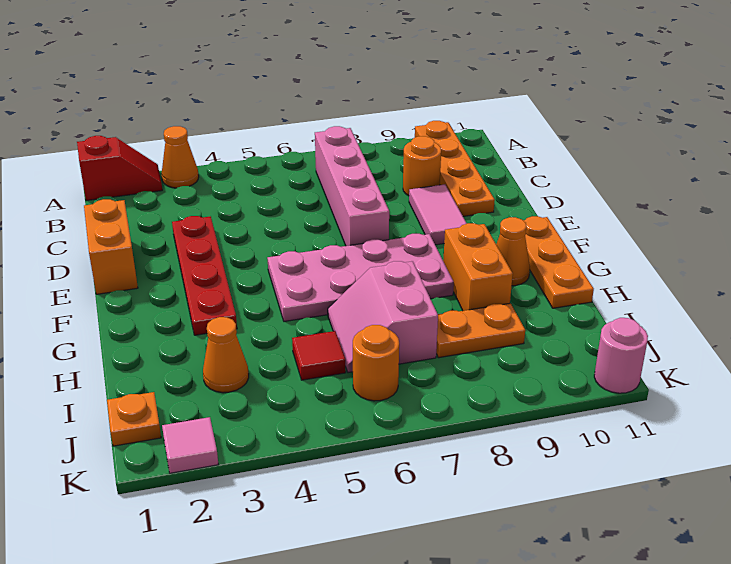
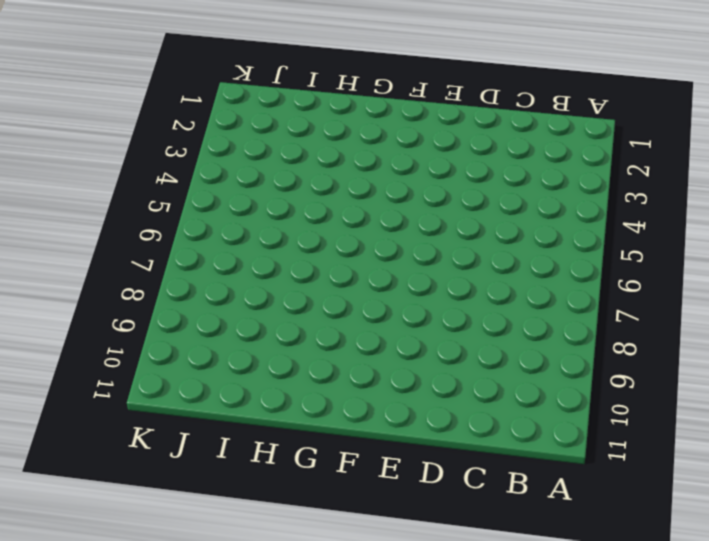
none -> red 1x2 slope [77,136,162,201]
none -> orange 1x1 cone [162,126,199,188]
none -> orange 1x4 plate [415,121,495,216]

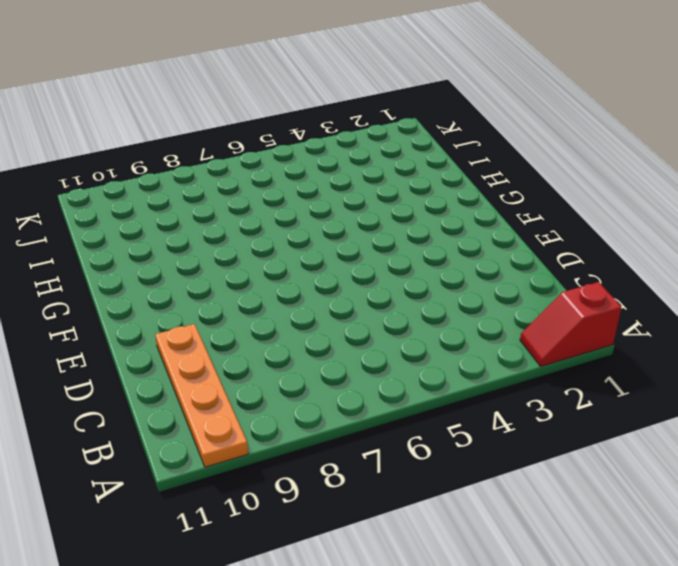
none -> orange 1x1 cone [162,126,199,188]
none -> pink 1x4 brick [315,126,389,246]
none -> orange 1x1 round brick [403,136,441,196]

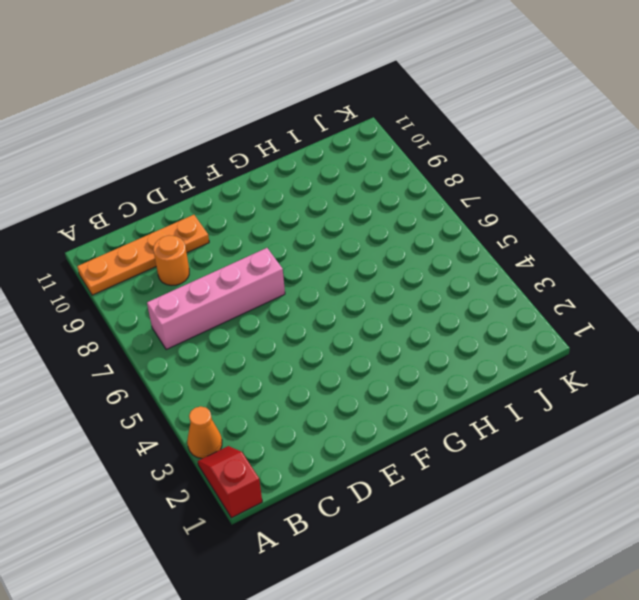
none -> orange 1x2 brick [84,199,138,294]
none -> red 1x4 plate [172,216,237,335]
none -> pink 1x2 tile [409,185,467,245]

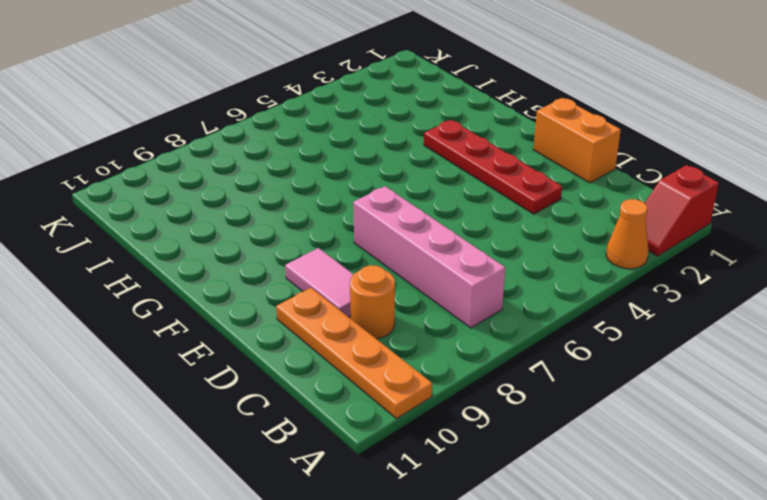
none -> pink 2x4 plate [267,234,454,321]
none -> orange 1x3 plate [523,216,594,308]
none -> orange 1x2 brick [443,223,513,311]

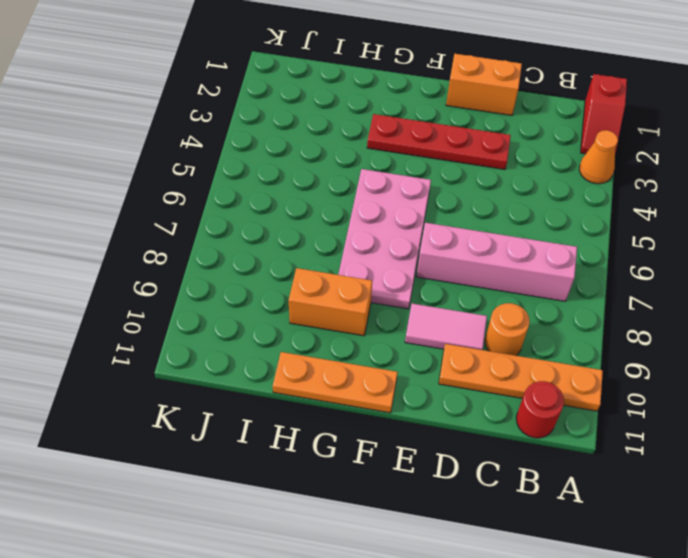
red 1x1 round brick [516,381,564,438] -> none
none -> orange 1x1 cone [496,217,530,286]
none -> pink 2x2 slope [328,261,438,373]
none -> orange 1x1 cone [203,317,249,393]

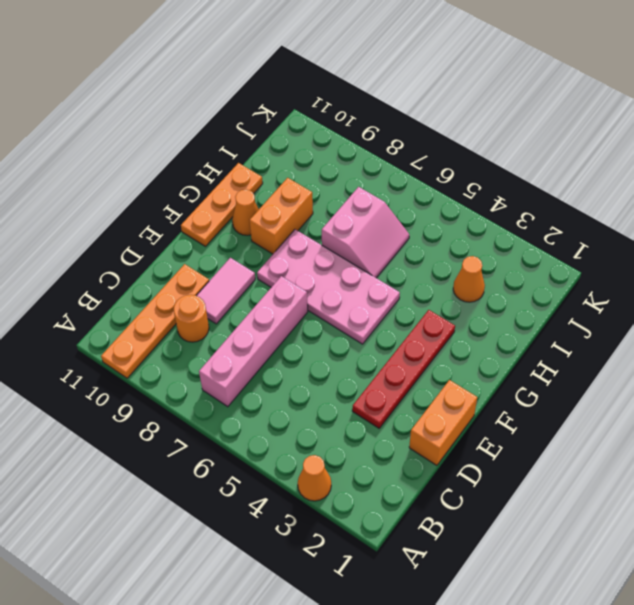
none -> red 1x2 slope [77,136,162,201]
none -> red 1x1 tile [292,331,346,380]
none -> orange 1x2 plate [436,303,525,358]

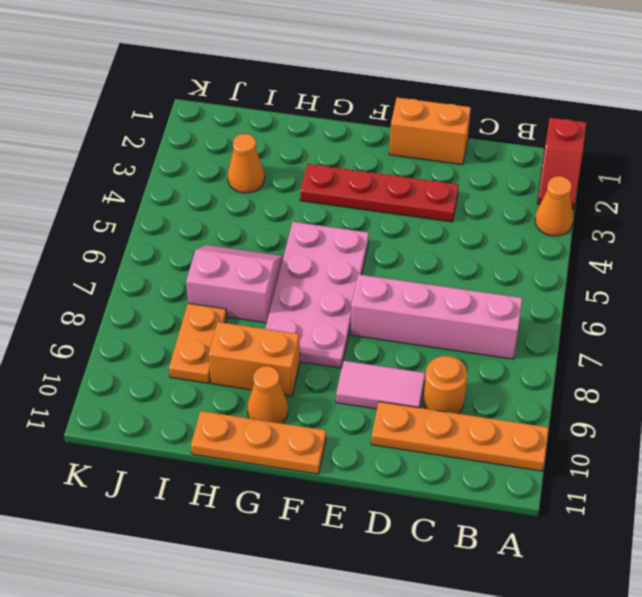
none -> red 1x1 tile [292,331,346,380]
none -> orange 1x1 plate [107,392,161,446]
none -> orange 1x1 round brick [353,325,399,401]

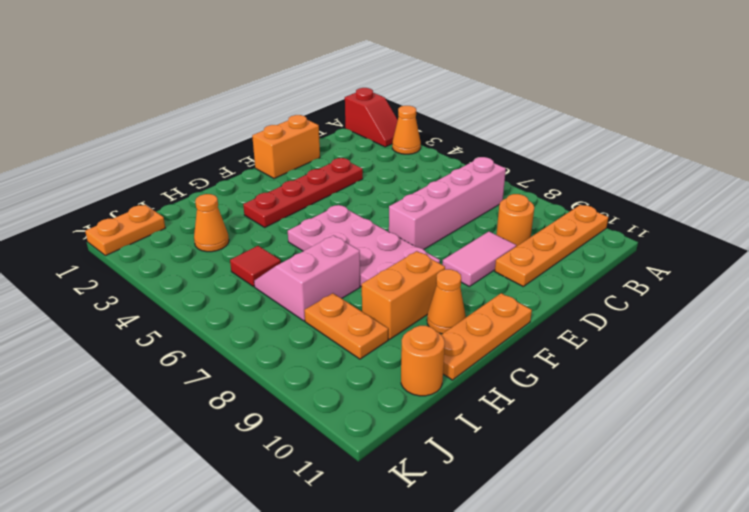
orange 1x1 round brick [401,326,445,396] -> orange 1x1 round brick moved to [353,325,399,401]
orange 1x2 plate [85,205,165,256] -> orange 1x1 plate [107,392,161,446]
none -> pink 1x1 tile [162,417,218,473]
none -> pink 1x1 round brick [594,318,648,393]

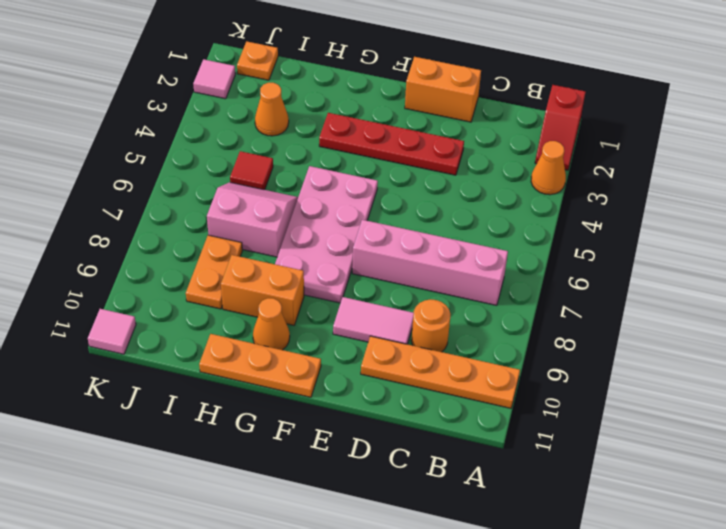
pink 1x1 tile [88,309,136,354] -> pink 1x1 round brick [594,318,648,393]
none -> orange 1x1 round brick [353,325,399,401]

